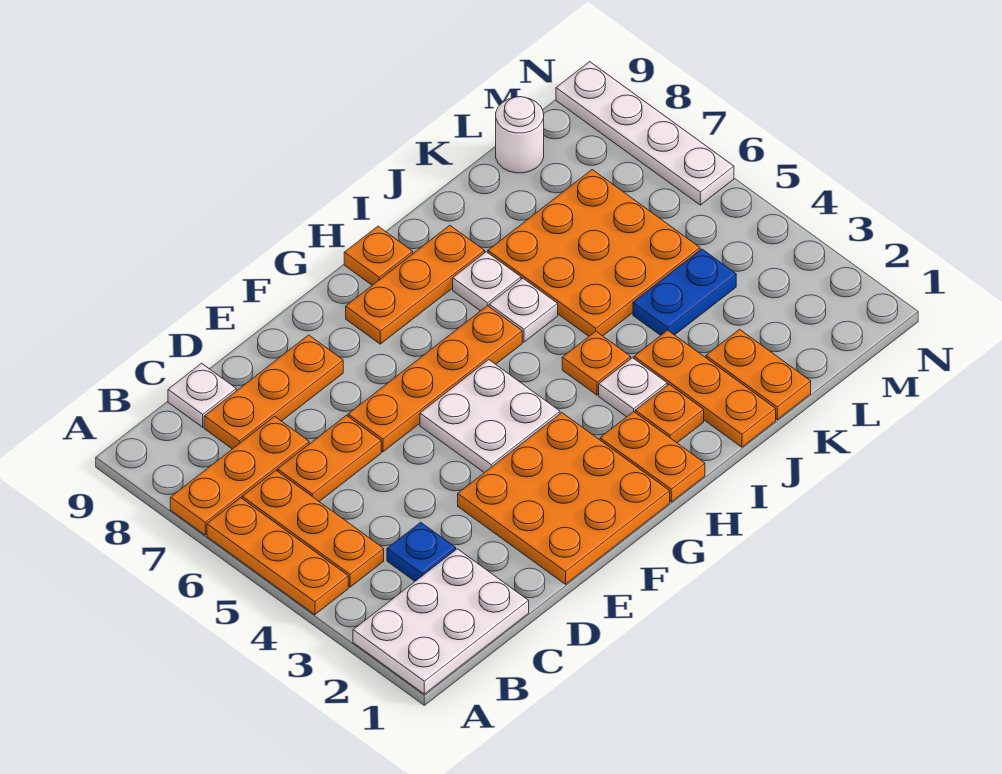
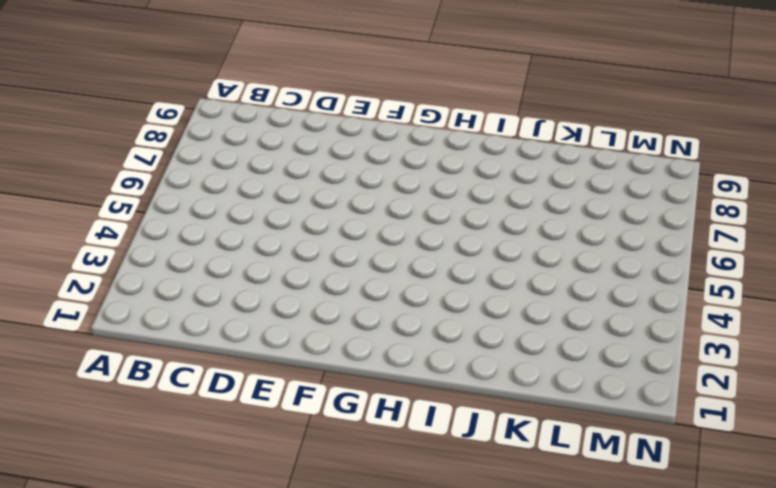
none -> white 2x3 plate [353,549,529,694]
none -> orange 1x3 plate [207,498,348,615]
none -> orange 1x3 plate [170,416,309,535]

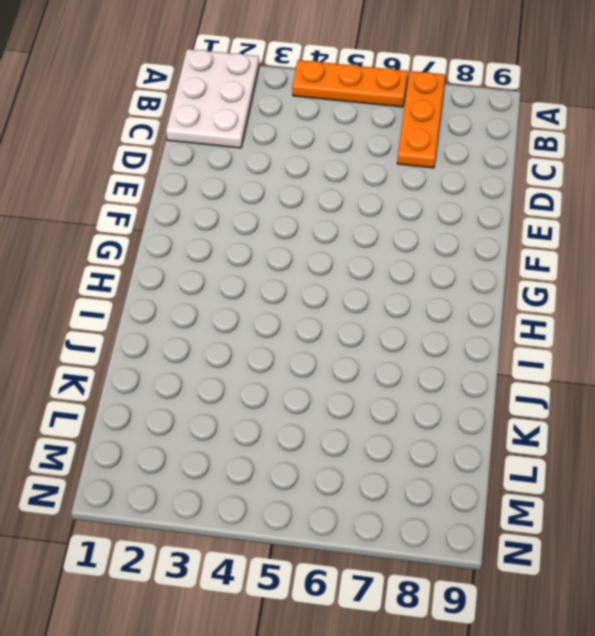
none -> orange 1x3 plate [242,470,384,587]
none -> blue 1x1 plate [387,522,456,581]
none -> orange 1x2 plate [278,415,381,502]

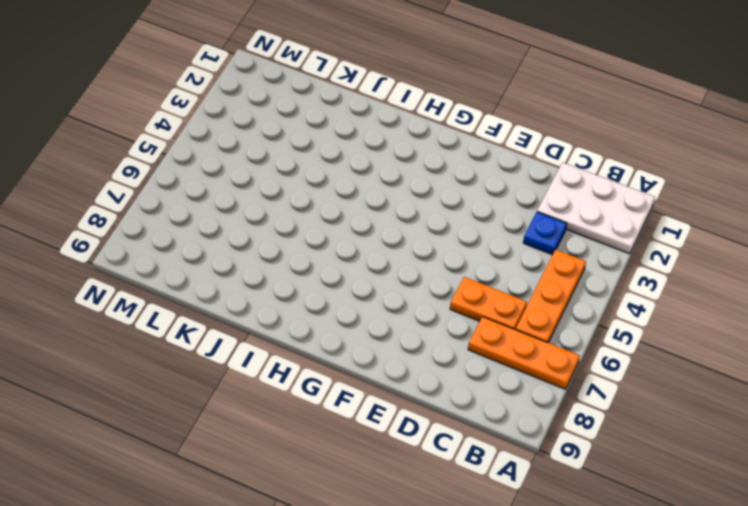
none -> orange 1x3 plate [207,498,348,615]
none -> orange 1x3 plate [204,335,343,449]
none -> white 1x1 plate [168,363,236,427]

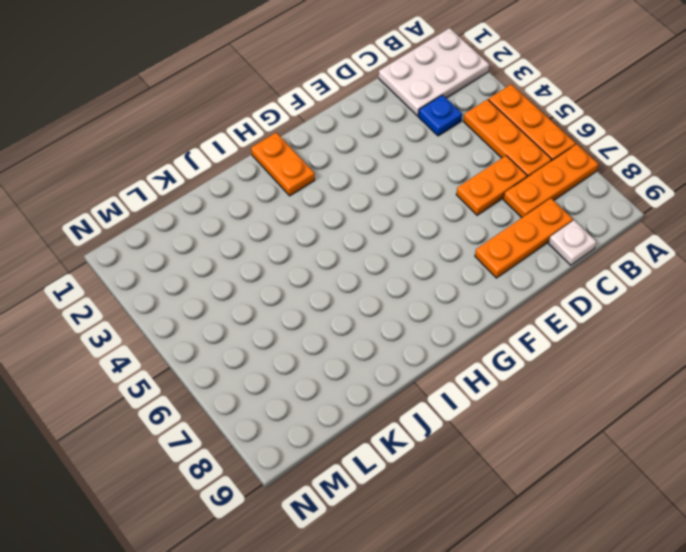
none -> orange 3x3 plate [458,413,670,584]
none -> orange 1x4 plate [348,306,522,452]
none -> white 2x2 plate [420,360,560,473]

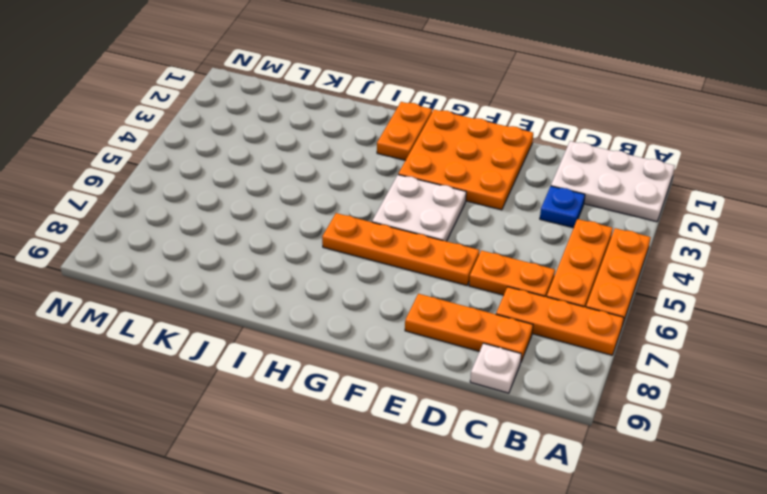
none -> orange 1x3 plate [346,225,485,344]
none -> orange 1x1 plate [344,226,413,285]
none -> orange 1x1 plate [635,384,704,443]

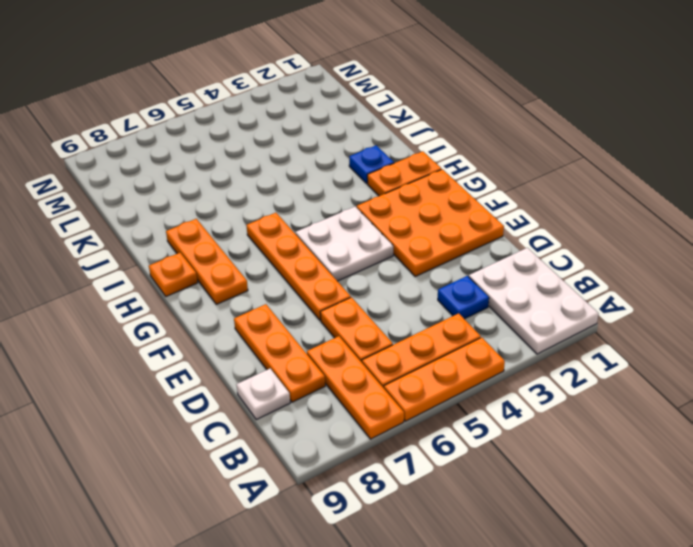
blue 1x1 plate [349,145,394,183] -> orange 1x1 plate [635,384,704,443]
none -> white 1x1 plate [599,358,667,417]
none -> orange 1x1 plate [562,331,631,395]
none -> white 1x1 plate [489,278,558,342]

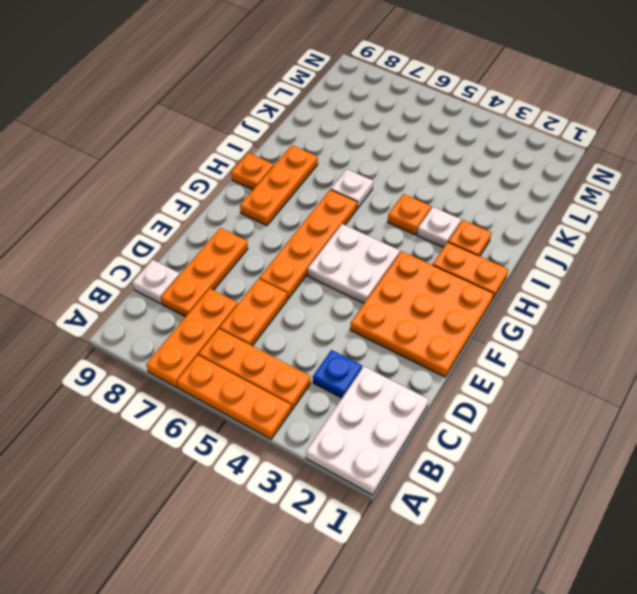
none -> white 1x1 plate [453,252,521,311]
none -> orange 1x3 plate [634,330,776,447]
none -> orange 3x3 plate [488,170,700,336]

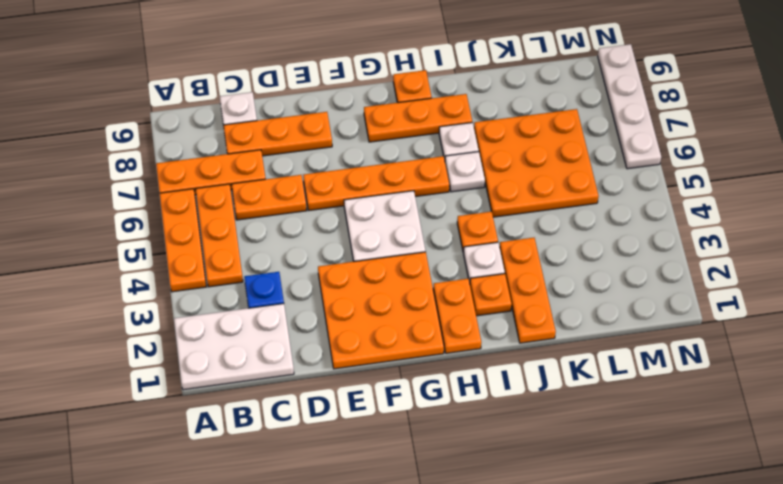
none -> orange 1x2 plate [706,329,811,420]
none -> blue 1x2 plate [633,249,736,335]
none -> white 1x1 round brick [496,97,544,173]

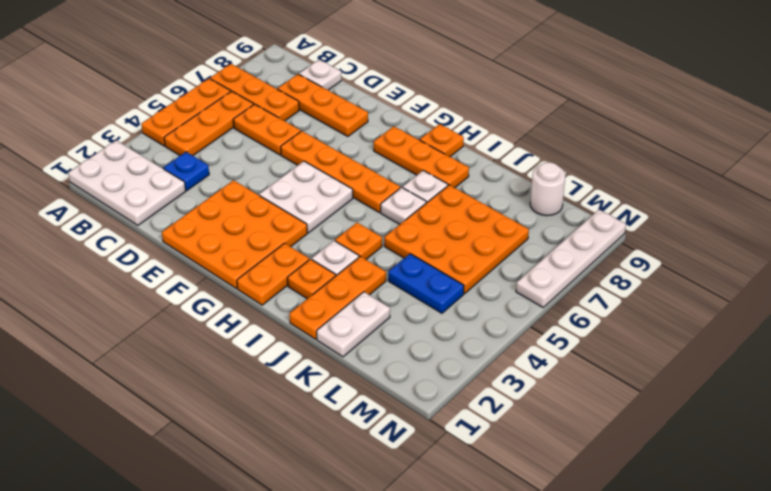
white 1x2 plate [317,292,390,357] -> orange 1x2 plate [706,329,811,420]

